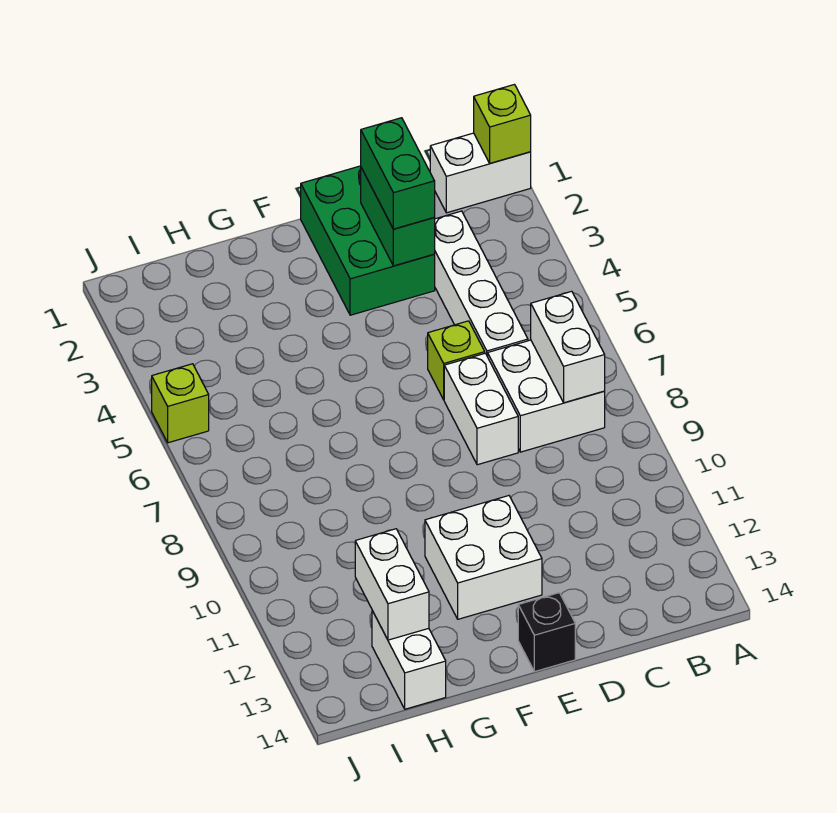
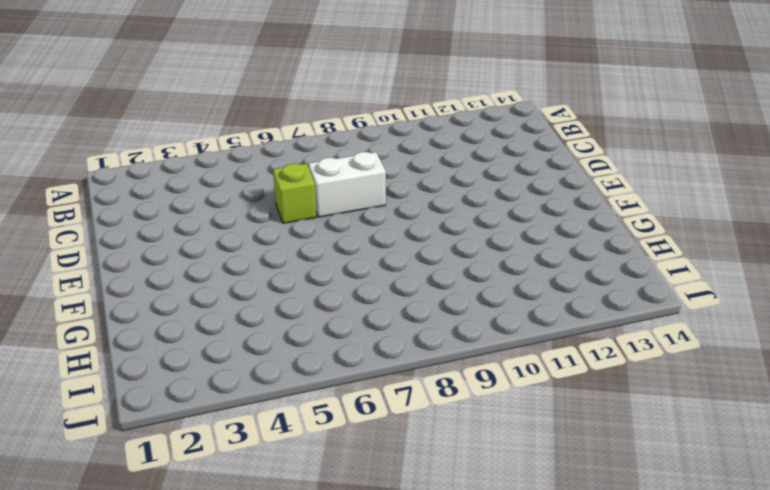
none -> white 1x2 brick [430,133,531,213]
none -> white 2x2 brick [488,340,605,452]
none -> white 1x4 brick [434,211,528,357]

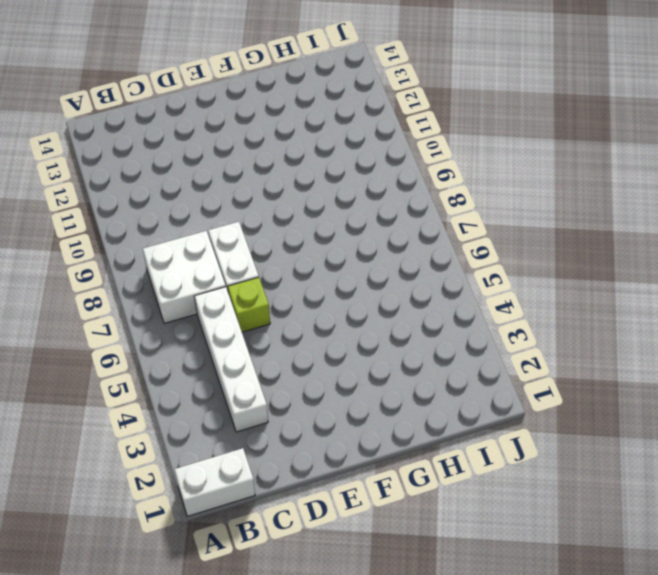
none -> green 2x3 brick [301,166,435,315]
none -> white 2x2 brick [425,496,542,619]
none -> black 1x1 brick [518,593,575,672]

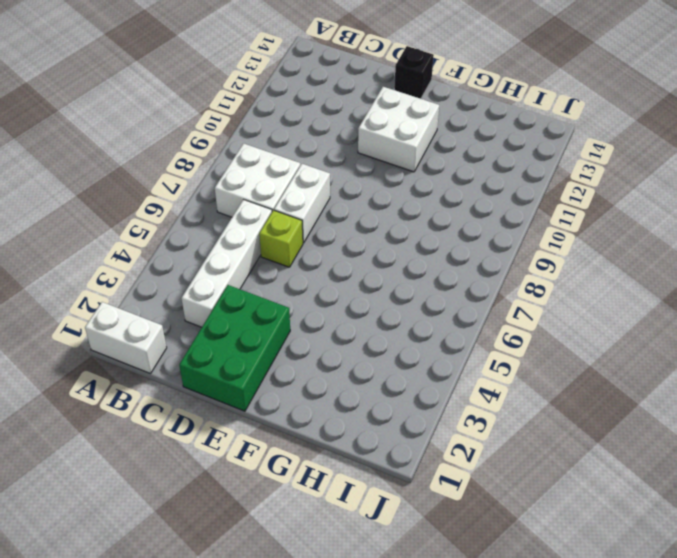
none -> white 1x2 brick [372,611,446,709]
none -> lime 1x1 brick [152,364,209,443]
none -> lime 1x1 brick [474,85,531,163]

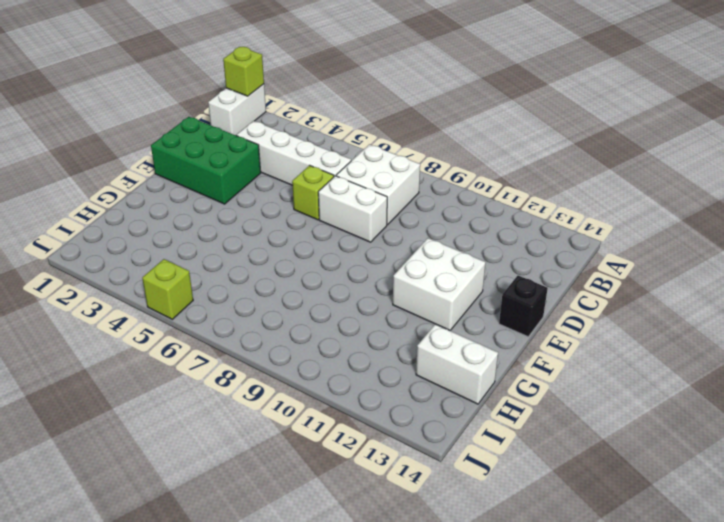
none -> white 1x2 brick [531,291,605,403]
none -> green 1x2 brick [361,168,435,266]
none -> white 1x2 brick [355,529,429,640]

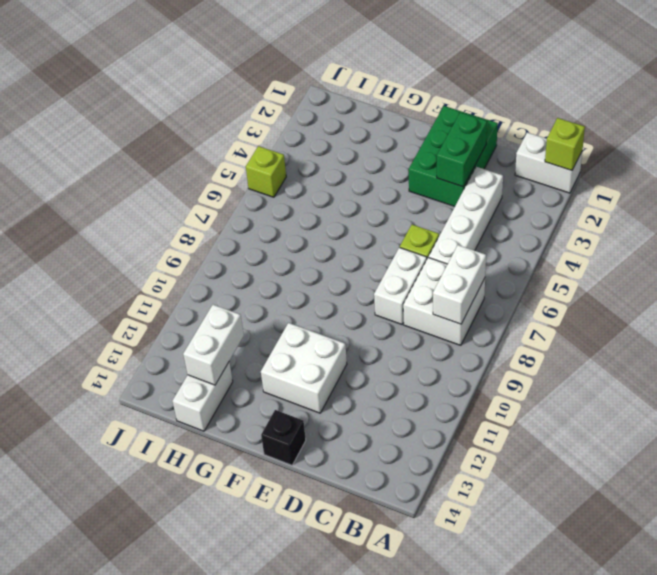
none -> green 1x2 brick [361,118,435,229]

